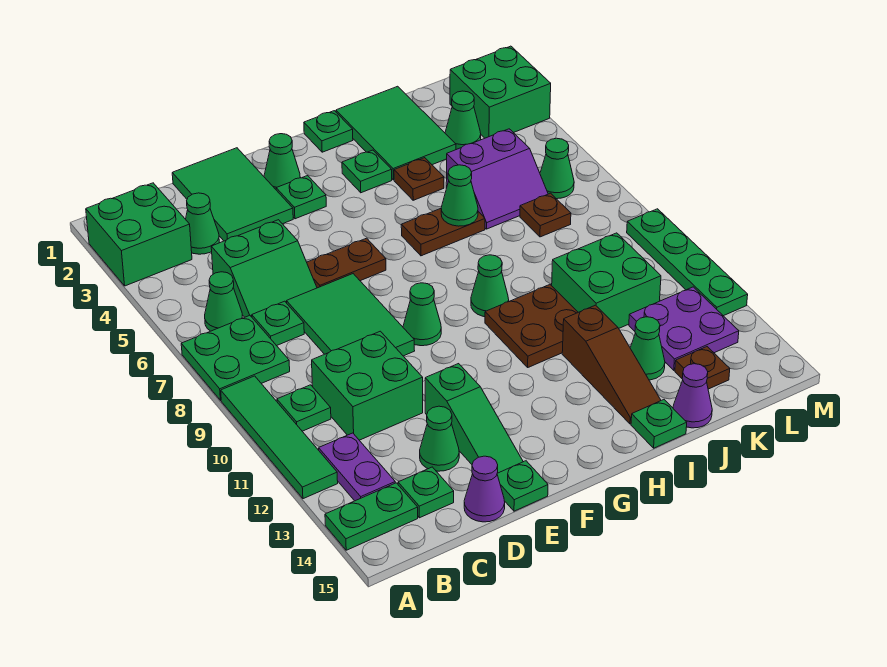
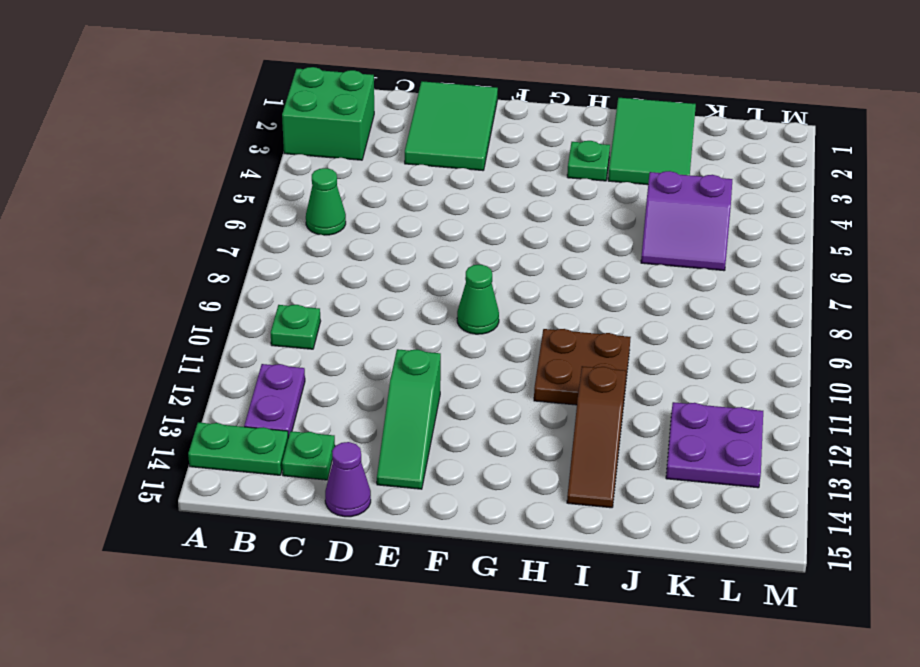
none -> green 2x2 plate [181,316,290,400]
none -> green 1x4 tile [221,376,338,499]
none -> green 1x1 cone [186,193,219,254]
none -> green 2x2 slope [211,220,317,317]

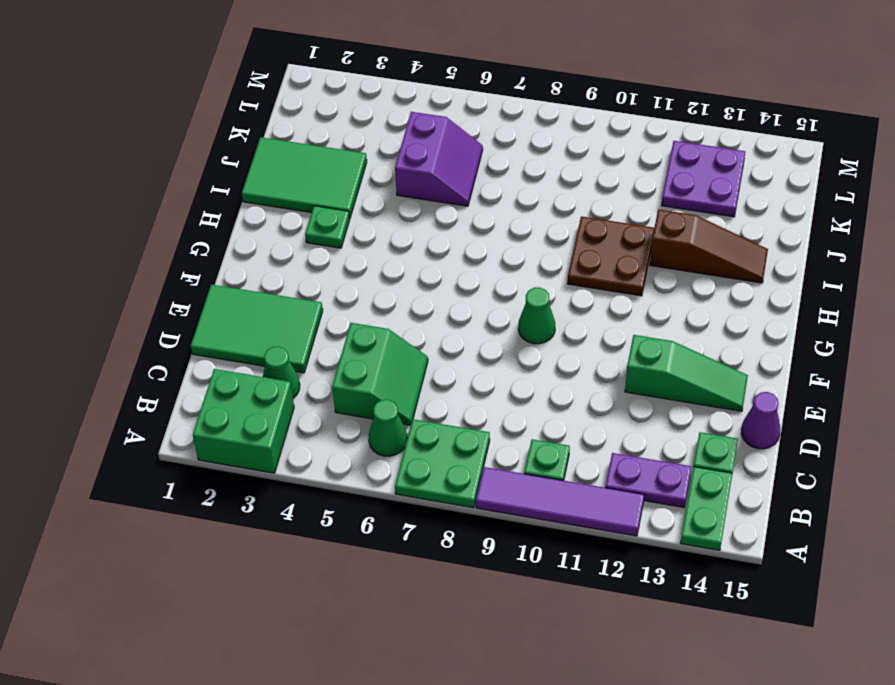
purple 1x4 tile [476,467,644,536] -> green 1x4 tile [221,376,338,499]
none -> green 1x1 plate [252,301,304,346]
none -> green 2x2 brick [312,331,423,440]
none -> green 2x3 tile [286,274,415,356]
none -> green 1x1 cone [420,406,459,471]

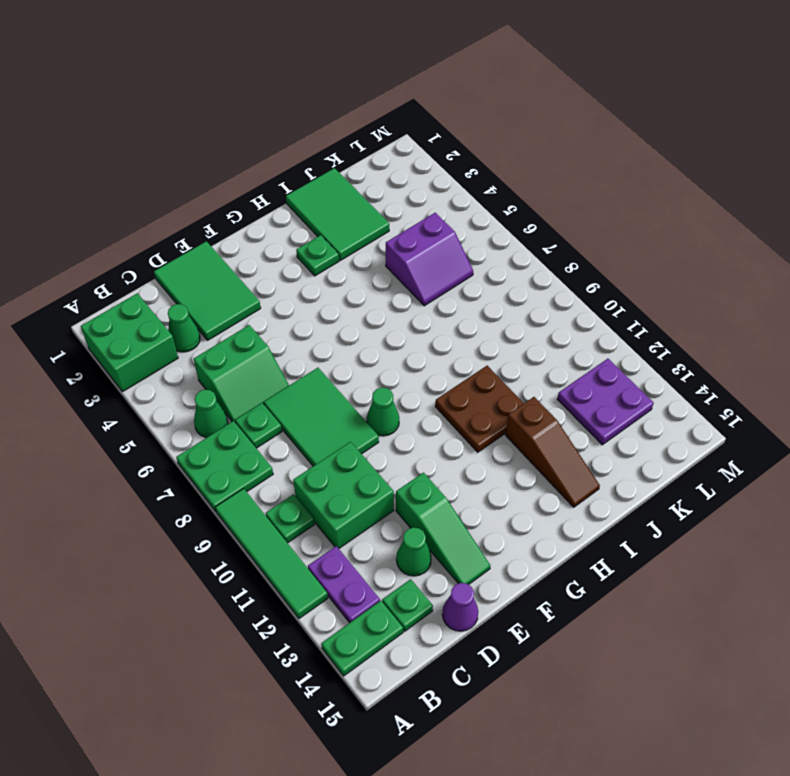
none -> brown 1x2 plate [307,238,386,288]
none -> green 1x1 plate [497,461,548,511]
none -> green 1x1 cone [264,134,300,189]
none -> green 1x1 plate [276,176,326,219]

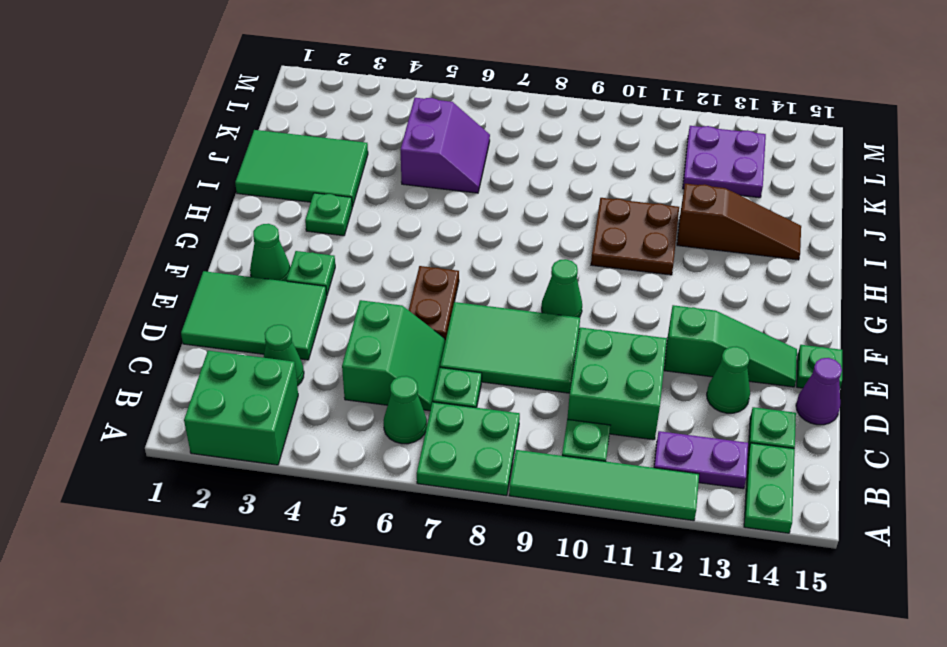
none -> green 1x1 plate [304,111,353,152]
none -> brown 1x2 plate [401,209,485,256]
none -> green 1x1 cone [471,255,509,317]
none -> brown 1x1 plate [394,158,444,200]

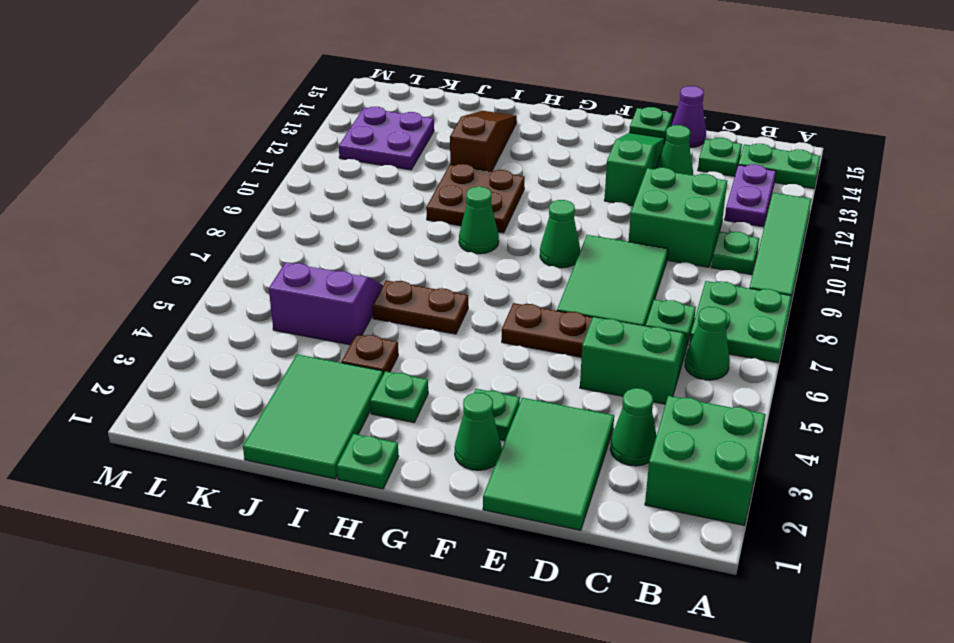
none -> green 1x1 plate [631,400,687,448]
none -> green 2x2 brick [552,233,661,328]
none -> green 1x1 cone [630,317,665,380]
none -> purple 1x1 cone [673,364,712,428]

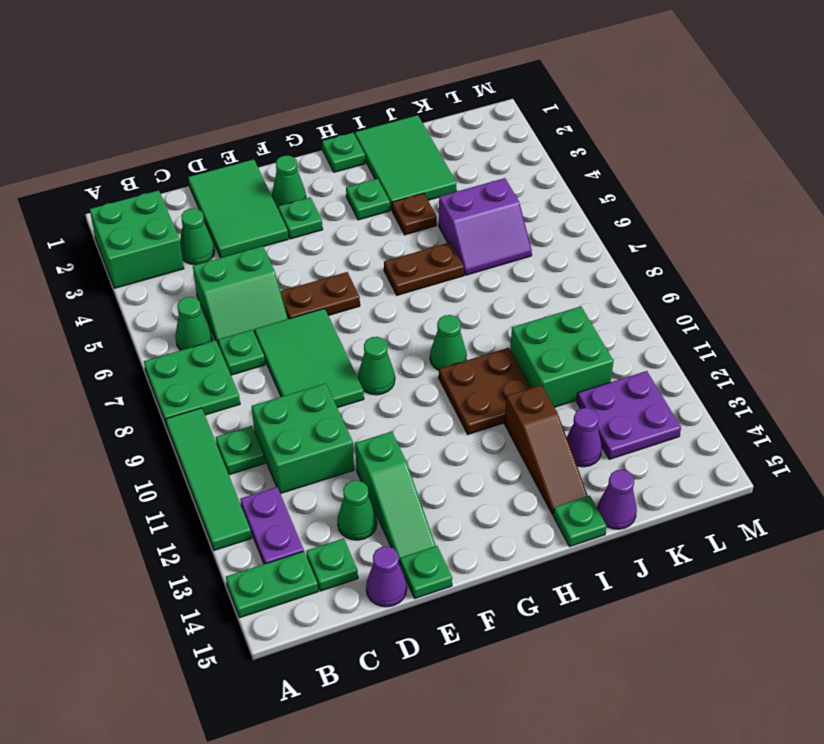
purple 1x1 cone [567,408,602,467] -> green 1x1 cone [630,317,665,380]
none -> green 1x1 cone [445,91,481,150]
none -> brown 1x1 plate [520,193,571,237]
none -> brown 1x1 plate [675,347,730,389]
none -> green 2x2 brick [450,46,551,138]

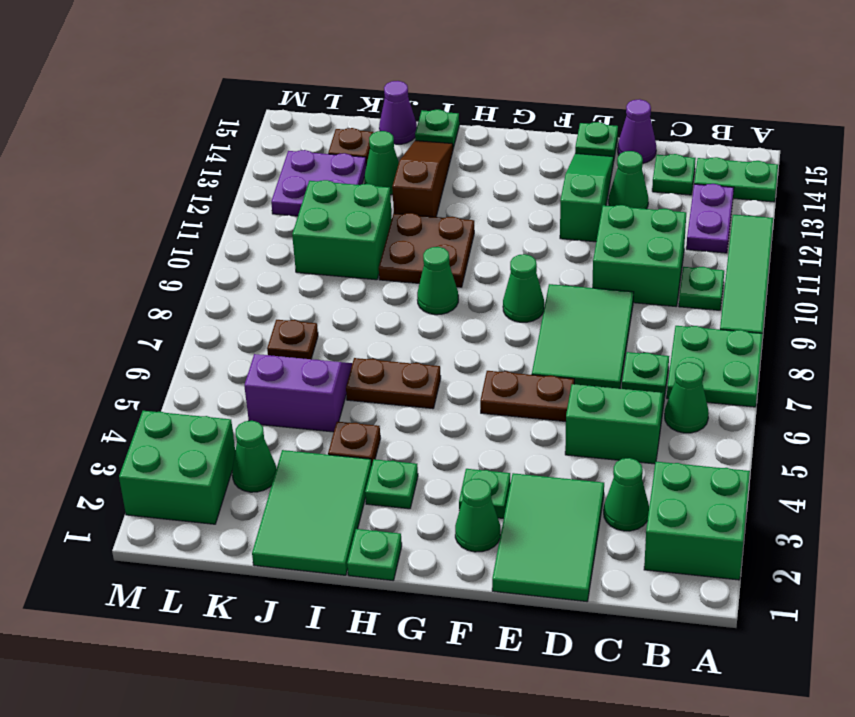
none -> green 1x1 cone [540,138,574,199]
none -> green 1x4 plate [627,209,748,316]
none -> green 1x1 cone [441,165,478,226]

